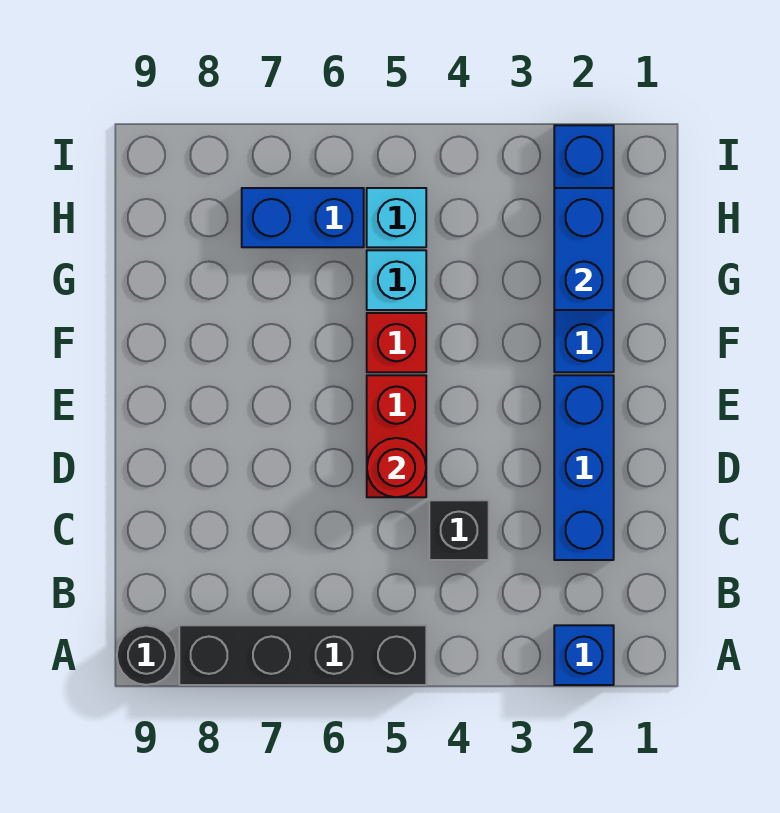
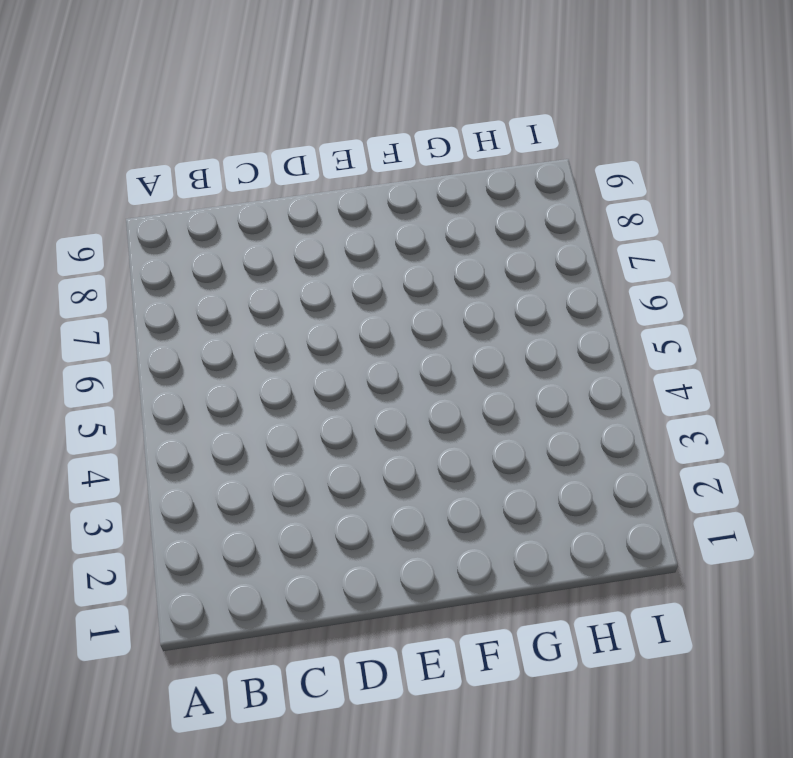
none -> blue 1x1 brick [554,625,614,685]
none -> black 1x4 brick [179,625,426,685]
none -> black 1x1 round brick [117,625,176,685]

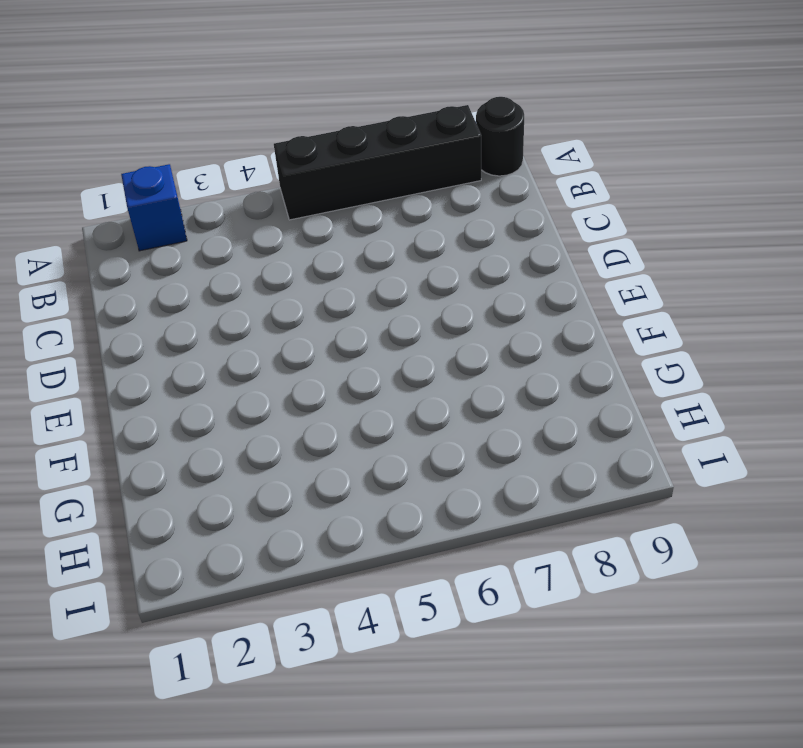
none -> blue 1x3 brick [554,375,614,560]
none -> black 1x1 brick [429,500,489,560]
none -> red 1x2 brick [367,375,426,497]

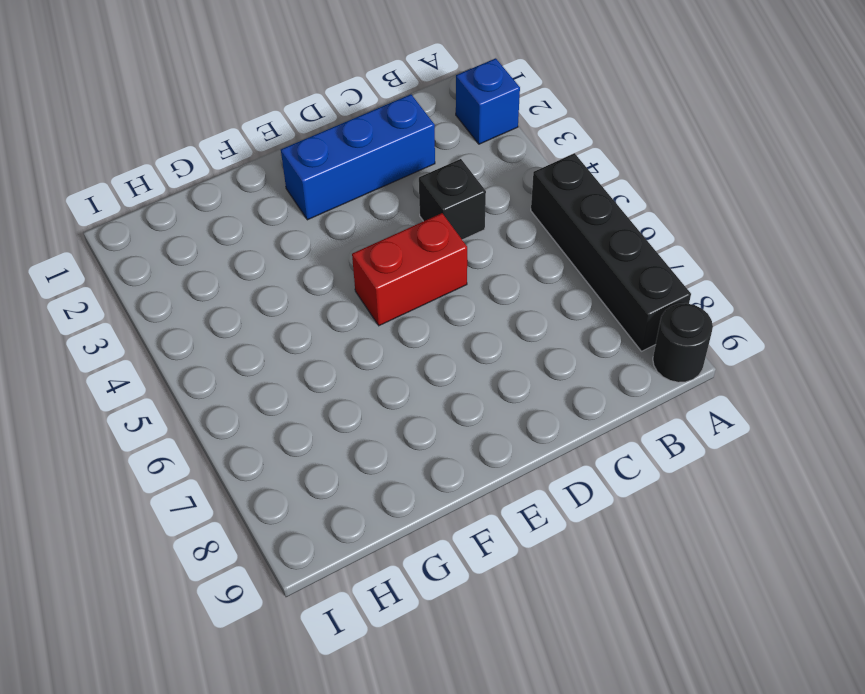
none -> blue 1x4 brick [554,125,614,372]
none -> red 1x1 brick [367,313,426,372]
none -> cyan 1x1 brick [367,250,426,310]

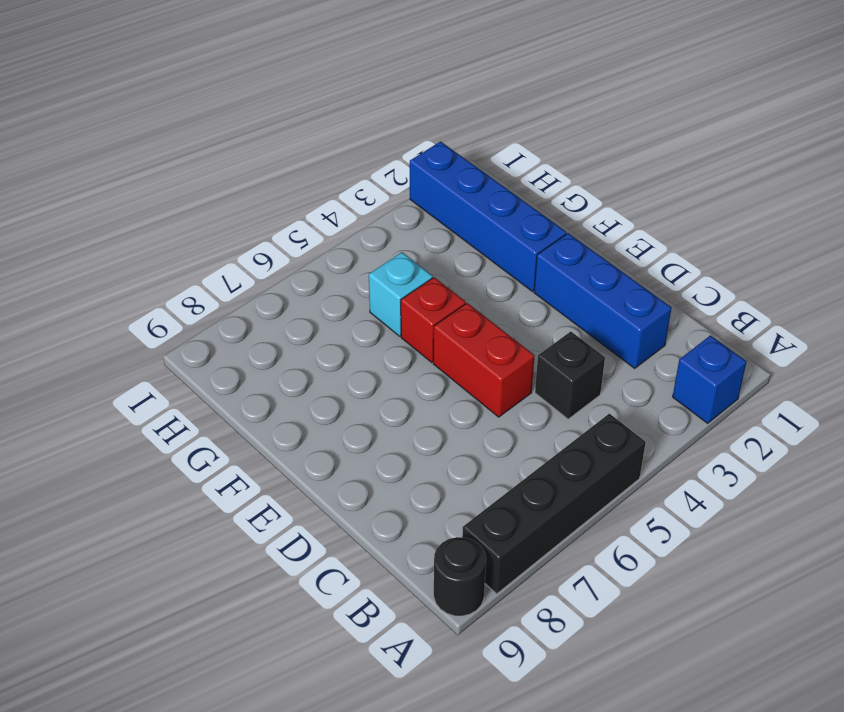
none -> cyan 1x1 brick [367,188,426,247]
none -> blue 1x2 brick [242,188,364,247]
none -> red 1x1 round brick [367,438,426,497]

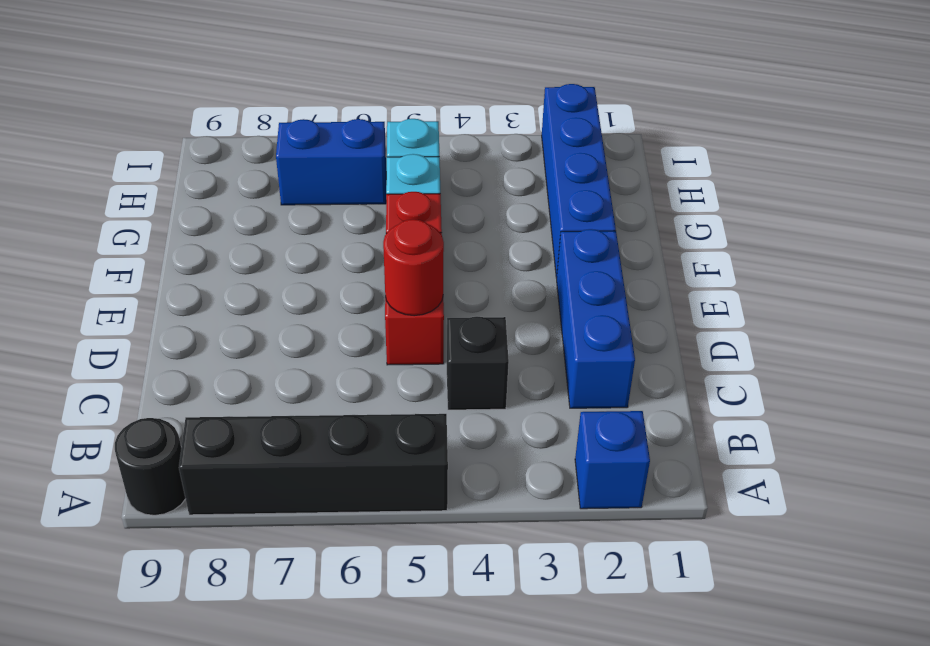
none -> blue 1x2 brick [554,188,614,310]

